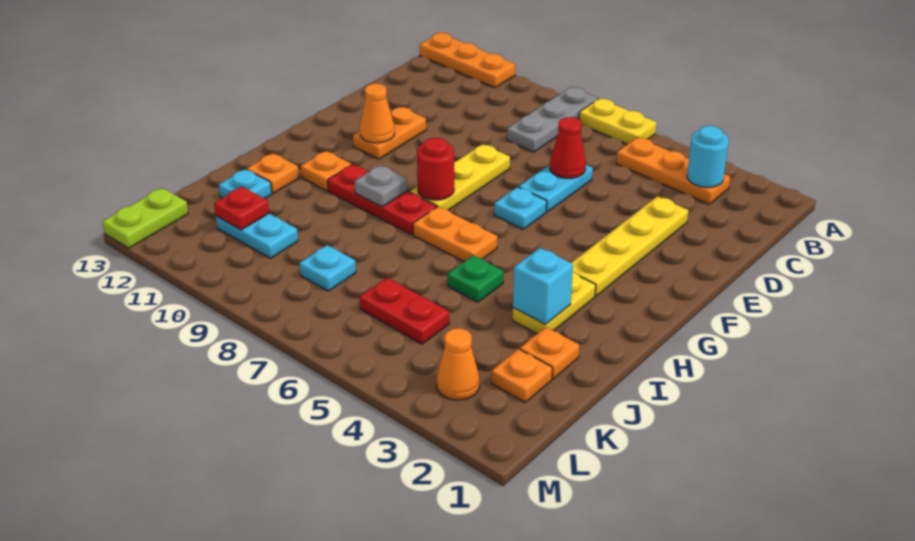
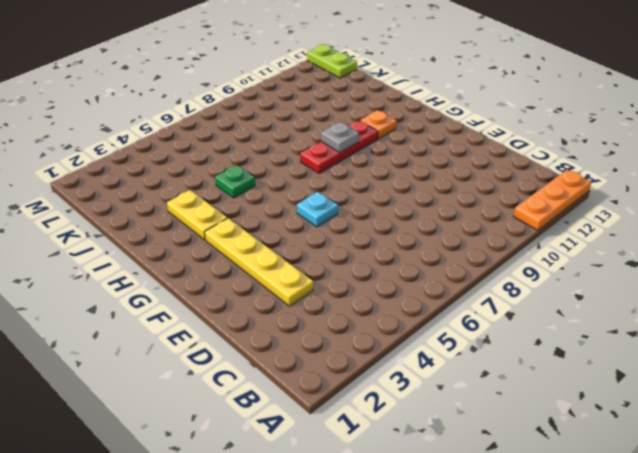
none -> yellow 1x2 plate [579,99,657,144]
none -> grey 1x3 plate [507,87,598,152]
none -> orange 1x3 plate [616,137,730,204]
none -> cyan 1x2 plate [519,165,593,212]

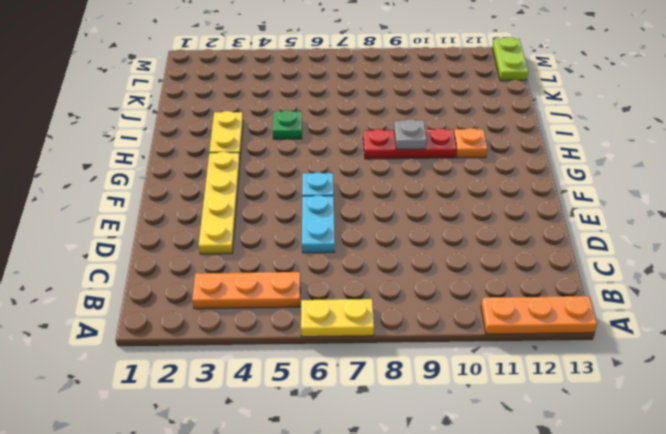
none -> grey 1x3 plate [507,87,598,152]
none -> yellow 1x3 plate [410,144,510,210]
none -> orange 1x2 plate [353,107,426,159]
none -> orange 1x2 plate [413,207,497,261]

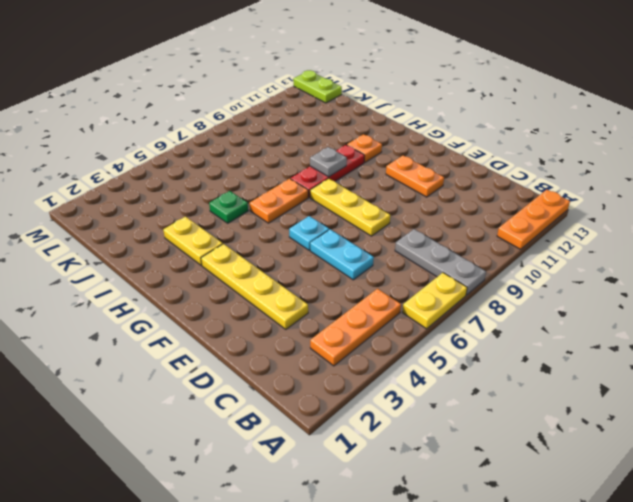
none -> orange 1x1 plate [247,153,299,193]
none -> orange 1x1 plate [520,327,579,379]
none -> cyan 1x1 plate [219,169,272,199]
none -> orange 1x1 plate [491,349,552,402]

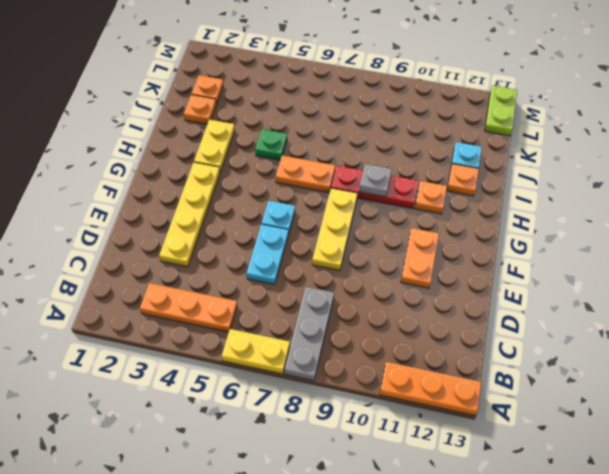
none -> red 1x2 plate [360,278,449,344]
none -> cyan 1x1 plate [299,245,356,291]
none -> cyan 1x2 plate [216,214,298,258]
none -> orange 1x1 cone [437,328,480,400]

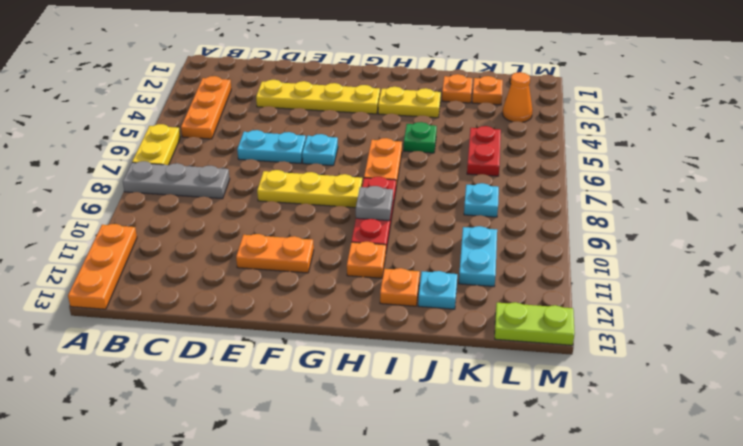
none -> cyan 1x1 round brick [687,126,729,188]
none -> red 1x1 cone [550,117,586,178]
none -> orange 1x1 cone [360,84,395,143]
none -> red 1x1 round brick [417,138,454,200]

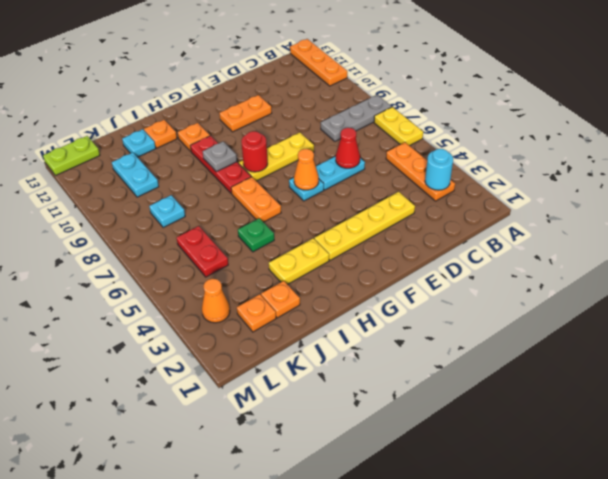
orange 1x1 cone [294,149,319,190] -> orange 1x1 cone moved to [360,84,395,143]
none -> cyan 1x1 brick [513,248,573,325]
none -> red 1x1 plate [214,187,269,230]

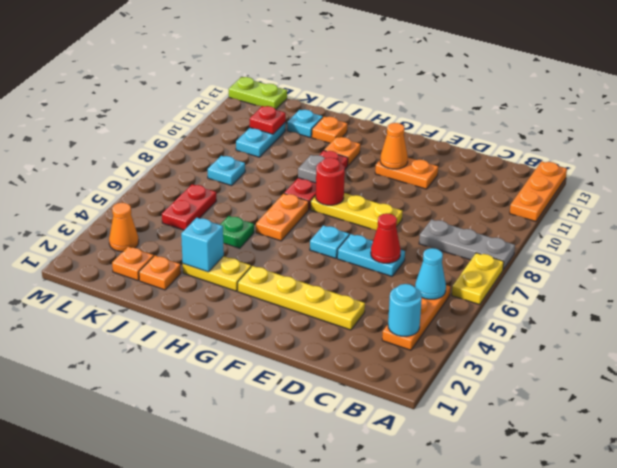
cyan 1x1 cone [415,248,446,299] -> none

